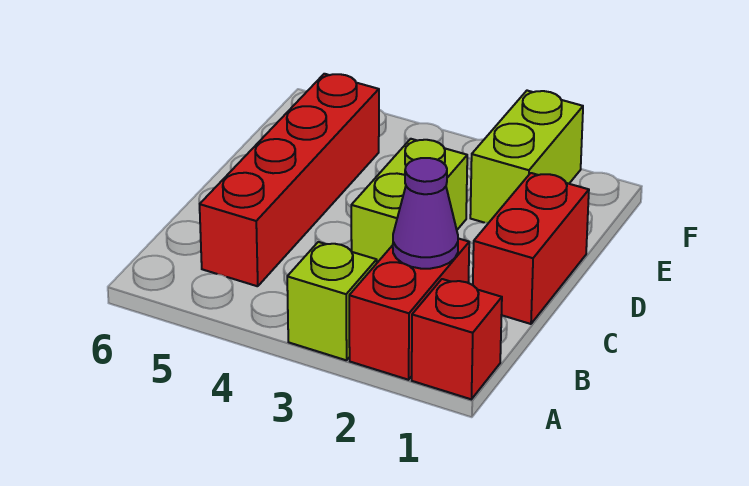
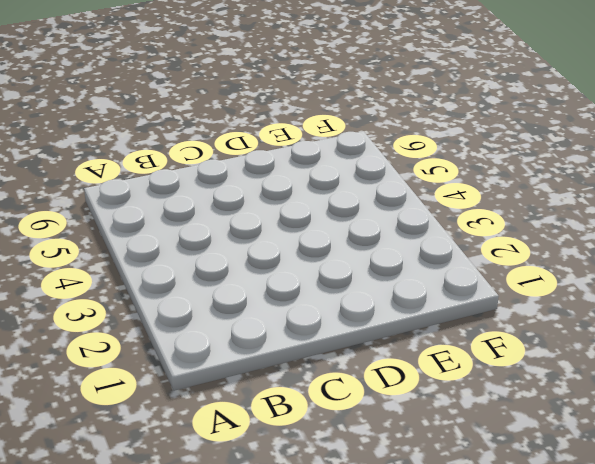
none -> red 1x1 brick [412,279,502,399]
none -> red 1x2 brick [349,238,469,380]

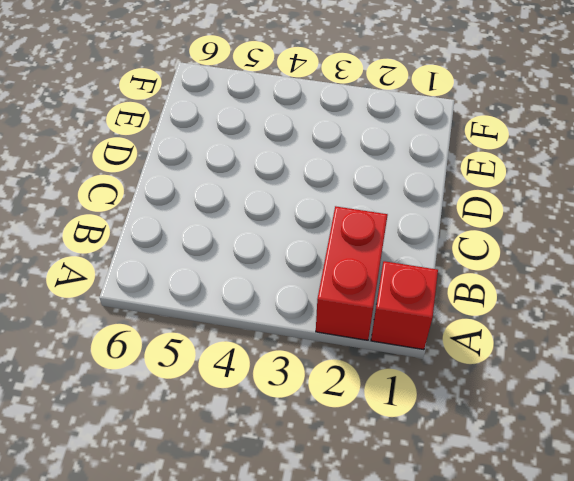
none -> lime 1x1 brick [287,242,377,360]
none -> red 1x4 brick [200,74,379,286]

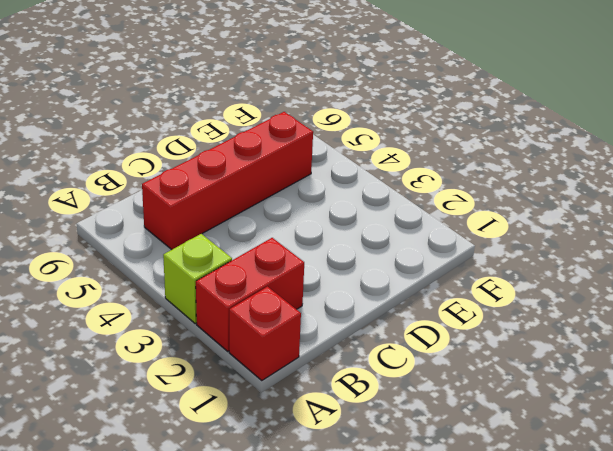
none -> red 1x2 brick [473,173,589,324]
none -> lime 1x2 brick [351,139,467,263]

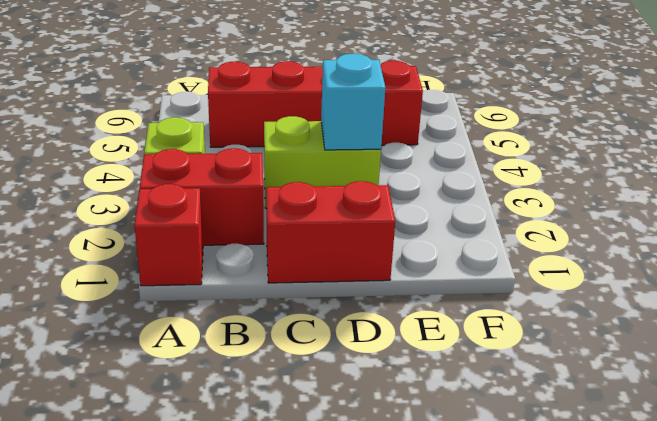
cyan 1x1 brick [321,54,385,150] -> none
none -> lime 1x2 brick [470,91,583,223]
none -> purple 1x1 cone [393,158,458,269]

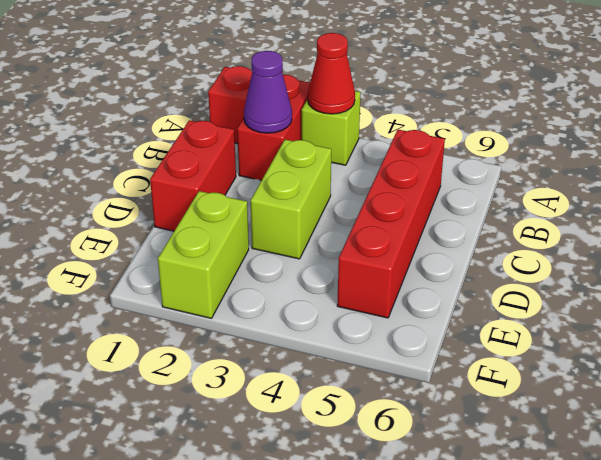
red 1x1 cone [308,33,355,114] -> none

